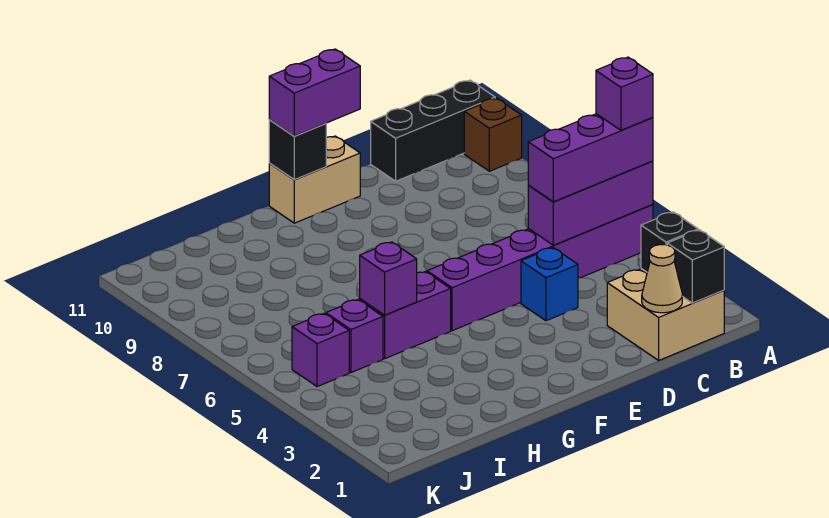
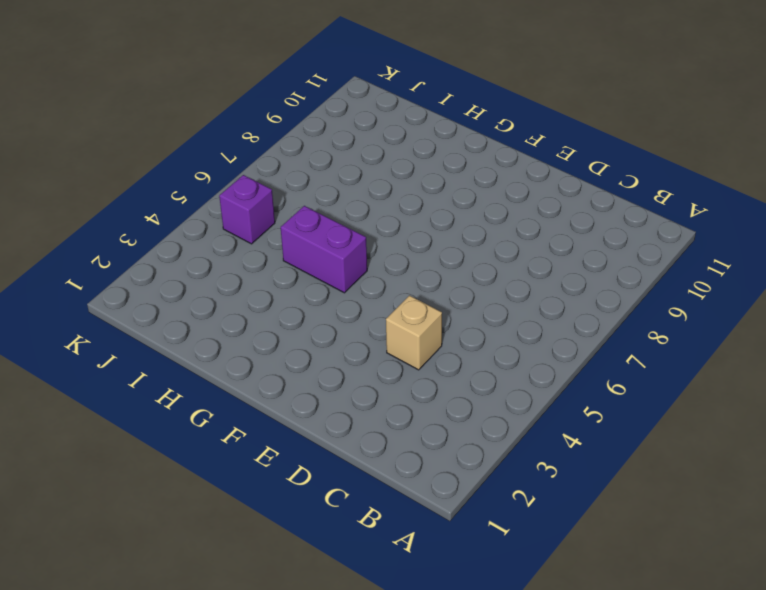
tan 1x1 brick [386,296,442,370] -> blue 1x1 brick [521,248,578,321]
none -> purple 1x6 brick [427,205,653,331]
none -> brown 1x1 brick [464,98,522,171]
none -> black 1x3 brick [371,80,495,181]

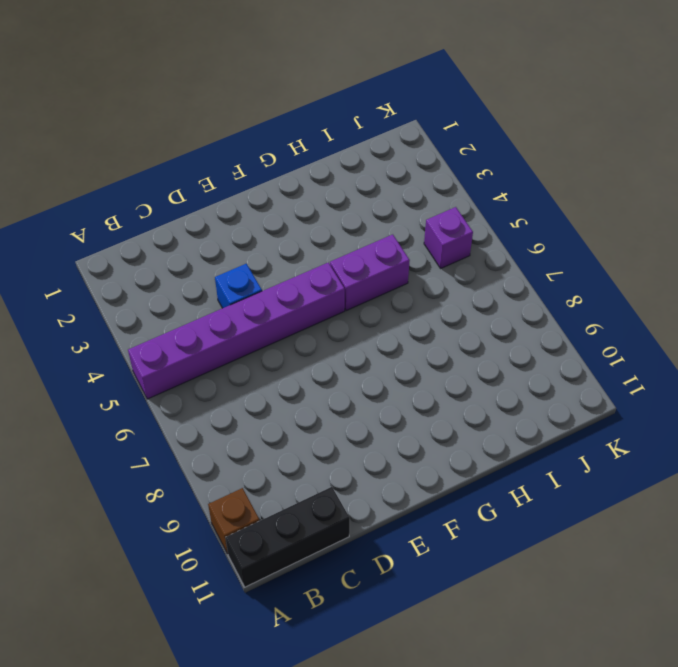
none -> tan 2x2 brick [607,269,724,360]
none -> tan 1x2 brick [269,136,360,223]
none -> purple 1x1 brick [326,300,383,373]

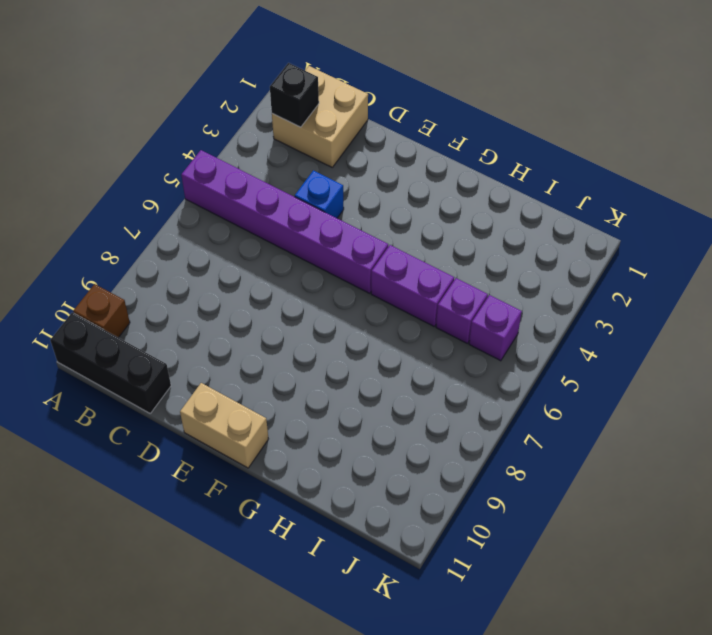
none -> purple 1x3 brick [528,161,653,245]
none -> black 1x1 brick [667,230,724,303]
none -> tan 1x1 cone [642,244,682,313]

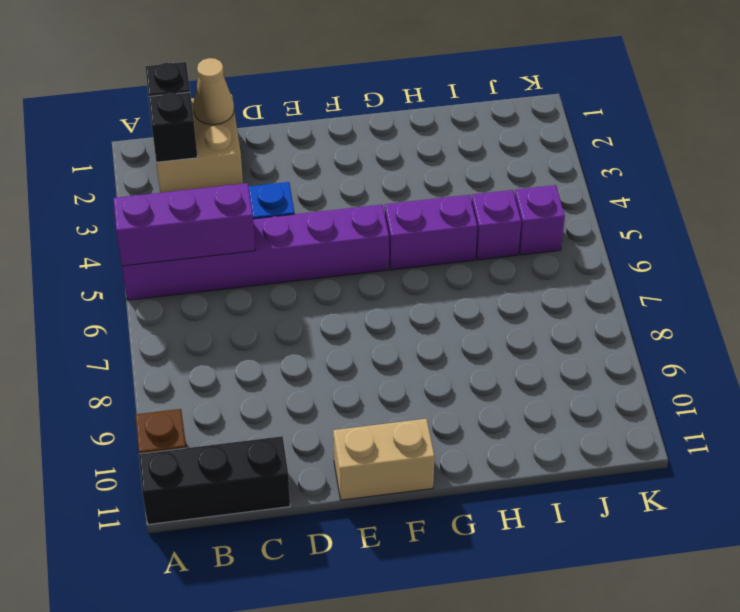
none -> black 1x1 brick [269,120,326,180]
none -> purple 1x1 brick [360,242,417,315]
none -> purple 1x3 brick [528,114,653,202]

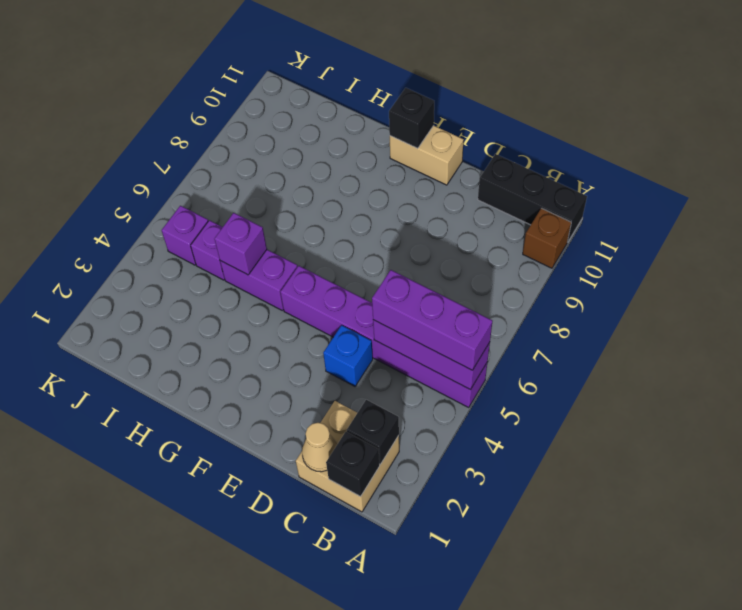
none -> purple 1x2 brick [269,49,360,136]
none -> purple 1x1 brick [596,57,653,130]

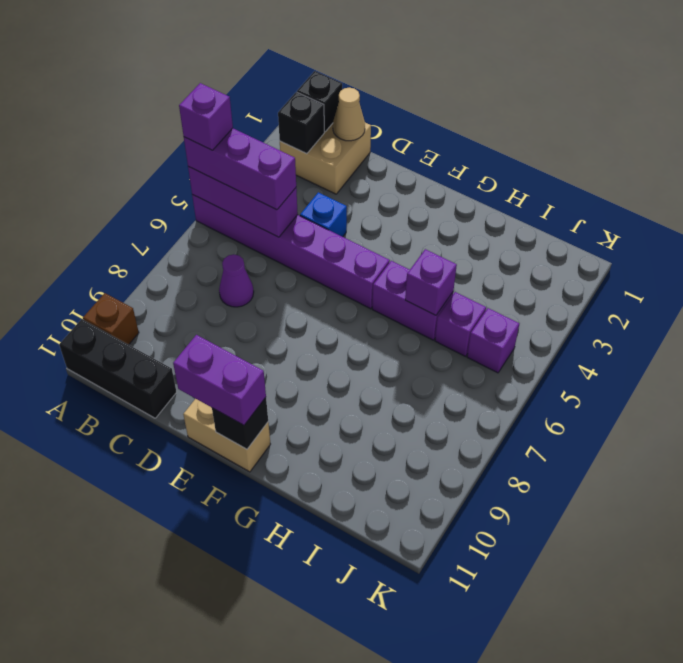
purple 1x1 cone [219,254,254,307] -> none

